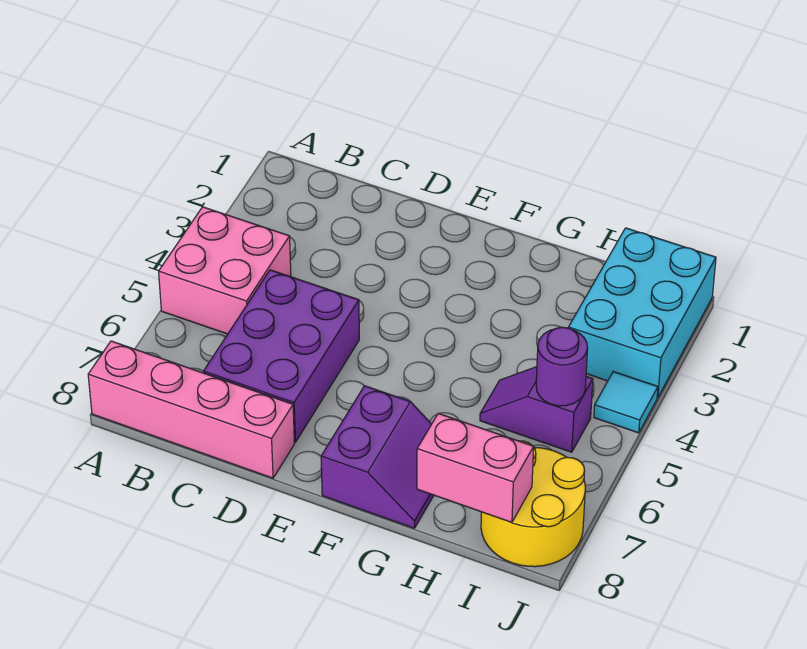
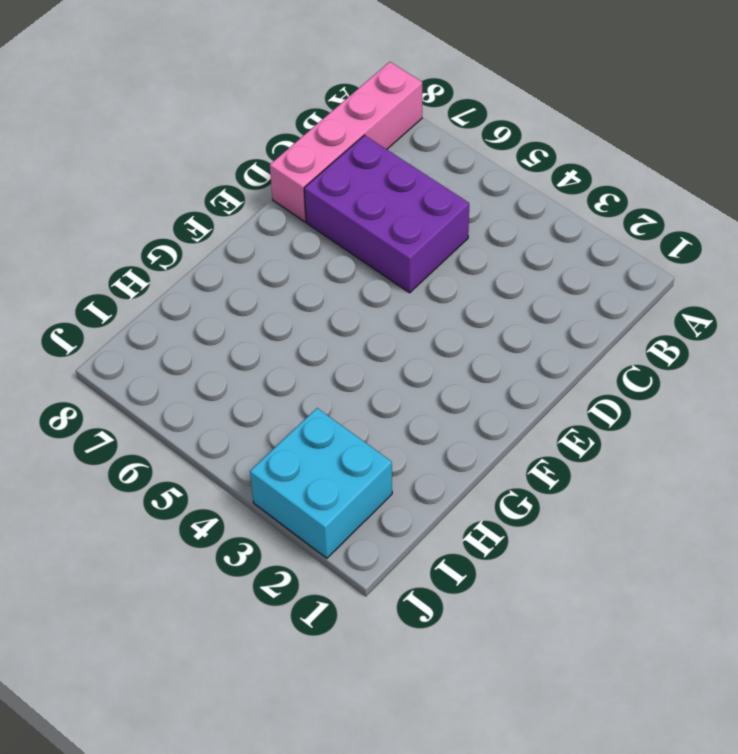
cyan 2x2 brick [250,408,392,558] -> cyan 2x3 brick [569,228,716,398]
none -> pink 2x2 brick [159,207,291,334]
none -> purple 2x2 slope [321,386,434,528]

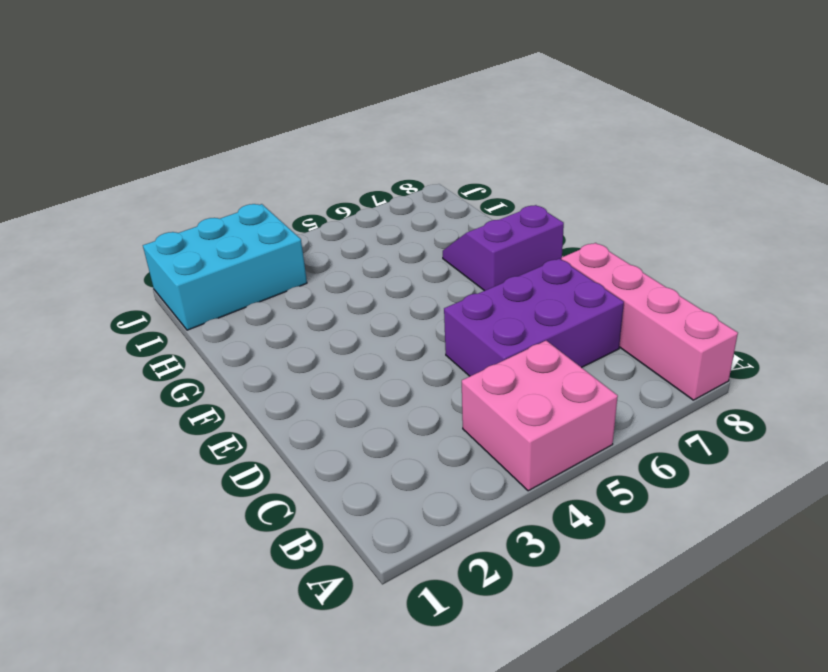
none -> purple 1x2 slope [480,367,593,452]
none -> yellow 2x2 round brick [481,441,585,567]

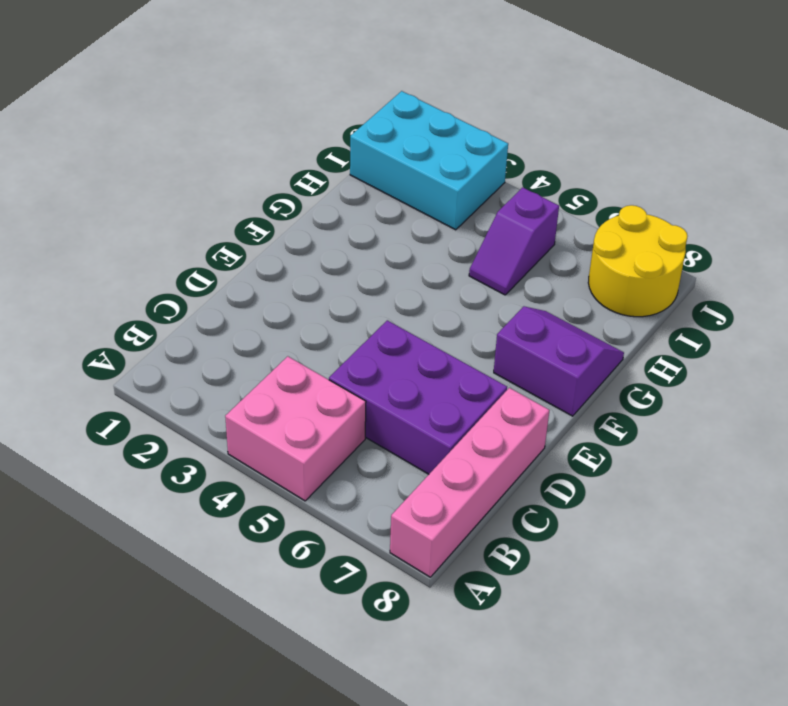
none -> cyan 1x1 tile [594,372,658,433]
none -> pink 1x2 brick [417,413,534,523]

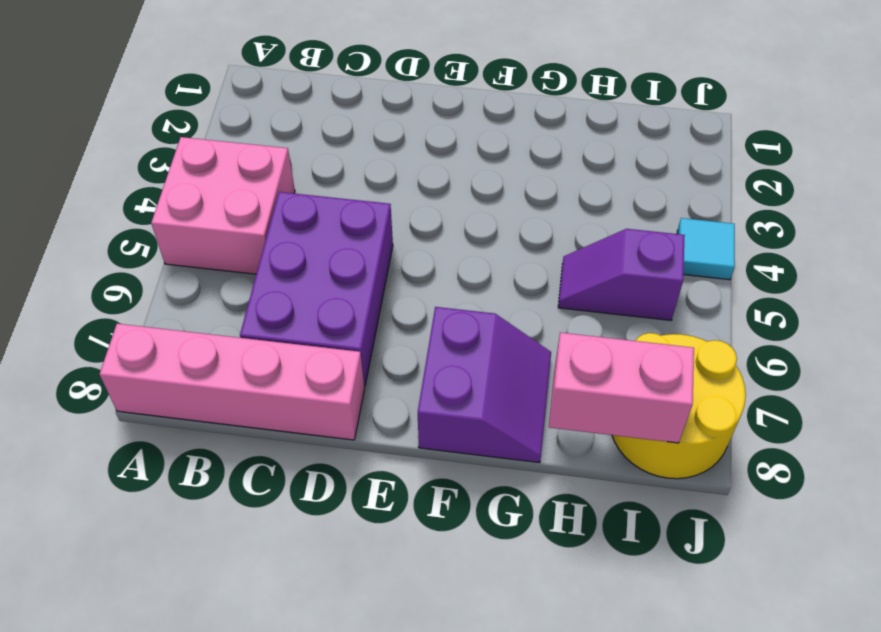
none -> cyan 2x3 brick [569,228,716,398]
none -> purple 1x1 round brick [536,327,588,406]

